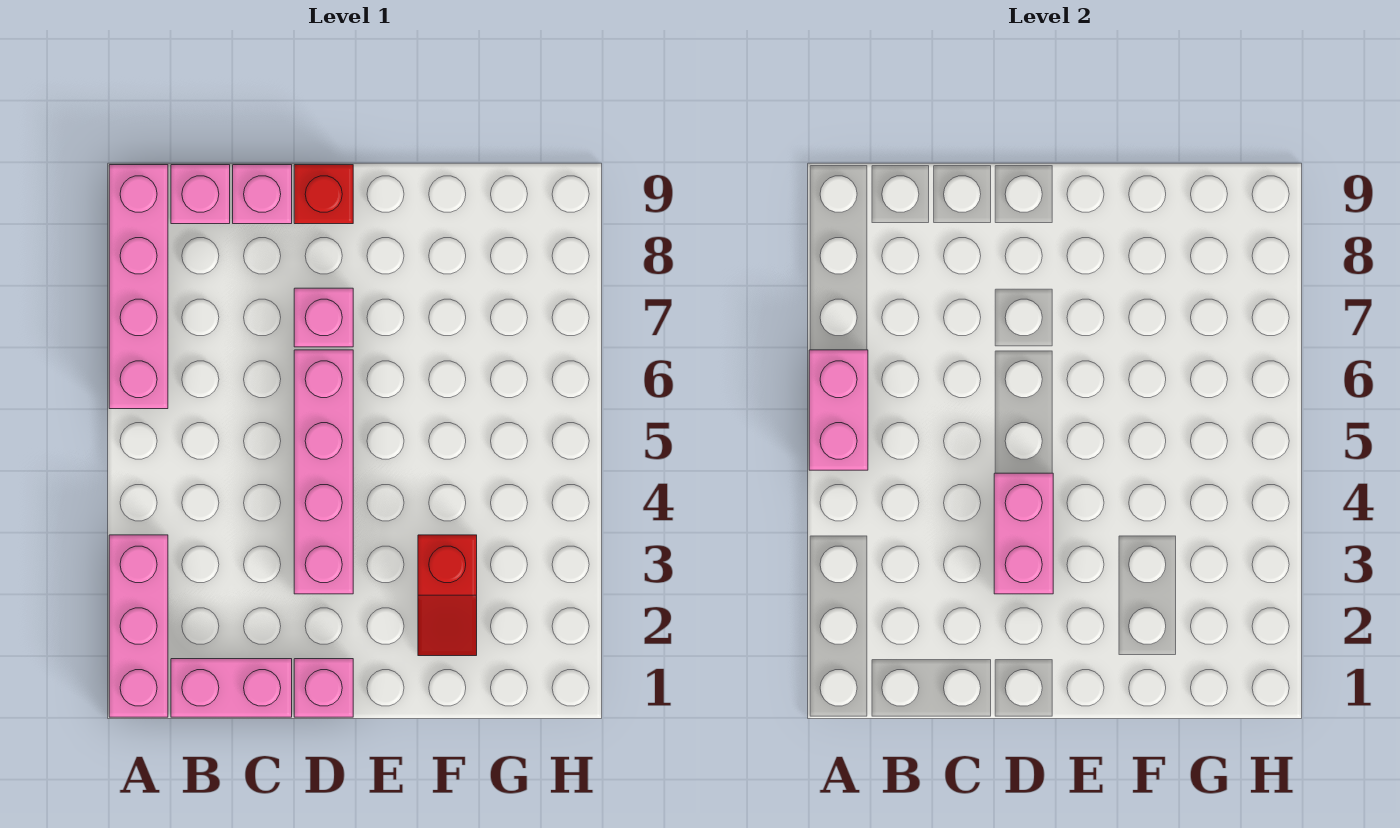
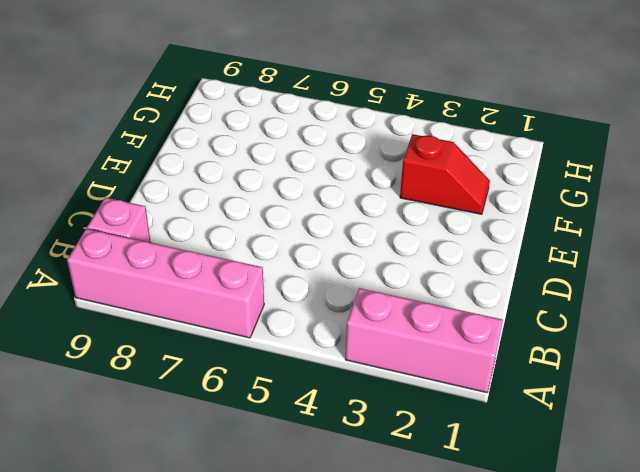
none -> pink 1x2 brick [171,659,292,717]
none -> pink 1x1 brick [233,165,292,224]
none -> pink 1x1 brick [294,659,353,717]

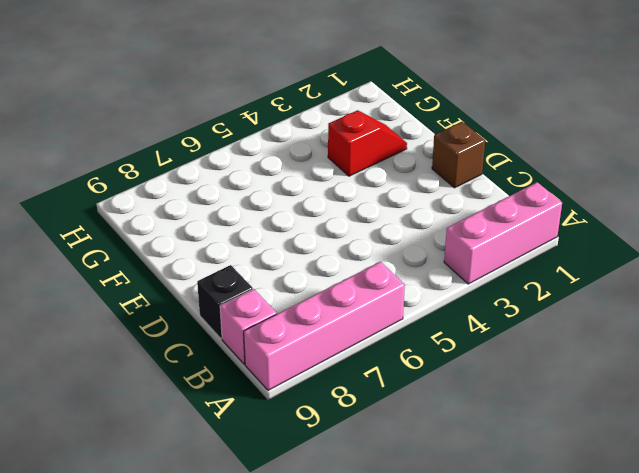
black 1x1 brick [197,265,253,339] -> pink 1x1 brick [233,165,292,224]
brown 1x1 brick [432,122,485,188] -> pink 1x1 brick [294,659,353,717]
none -> pink 1x2 brick [171,659,292,717]
none -> pink 1x4 brick [294,350,353,594]
none -> pink 1x1 brick [294,288,353,347]

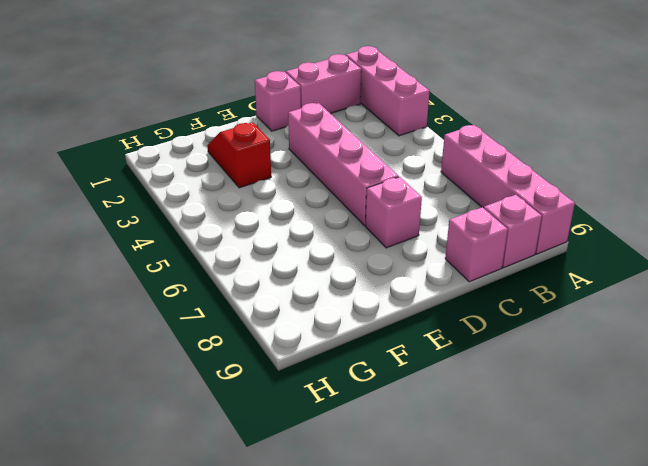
none -> red 1x1 brick [294,165,353,224]
none -> pink 1x2 brick [809,350,868,470]
none -> pink 1x2 brick [994,473,1053,594]

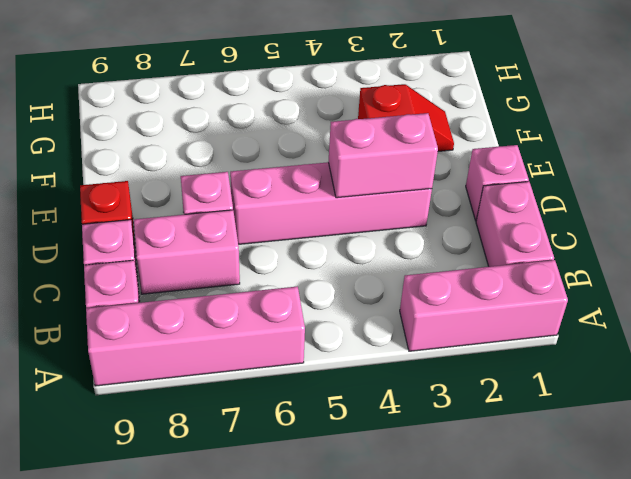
pink 1x2 brick [134,210,240,294] -> pink 1x2 brick moved to [809,350,868,470]

